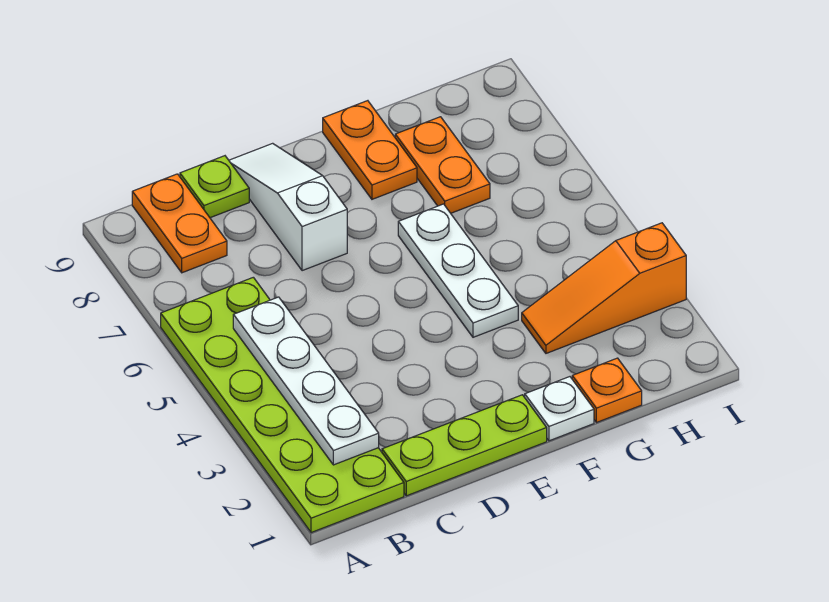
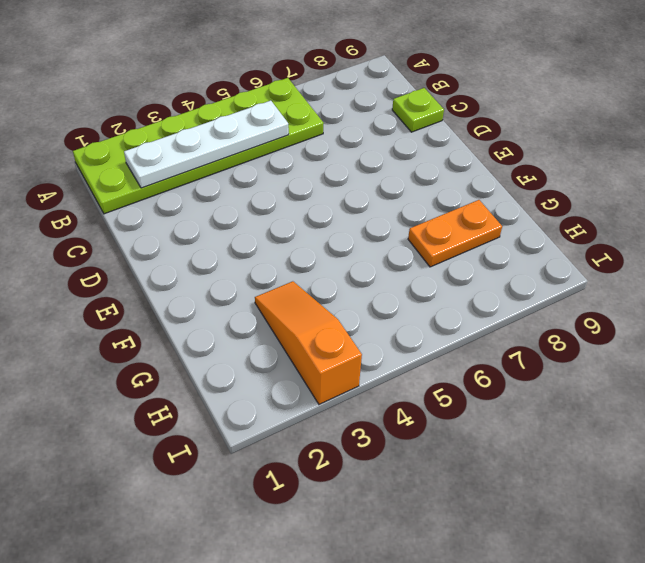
none -> orange 1x2 plate [132,174,227,273]
none -> lime 1x3 plate [382,395,547,496]
none -> white 1x3 slope [229,143,347,271]

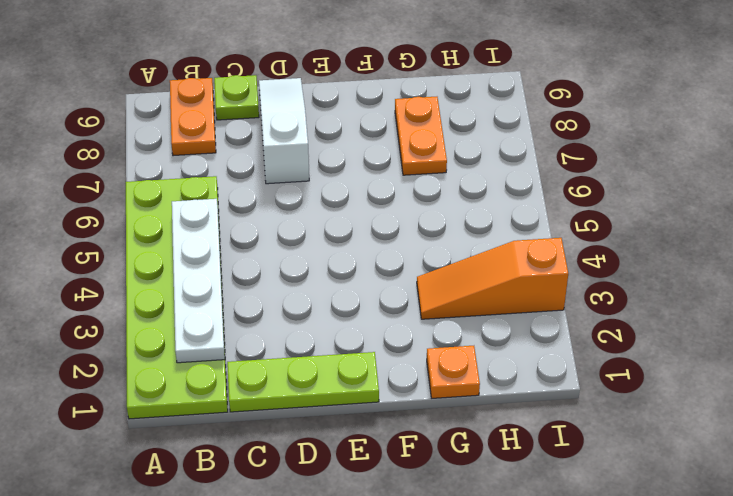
none -> white 1x1 plate [525,377,594,441]
none -> white 1x3 plate [398,204,518,337]
none -> orange 1x2 plate [323,101,417,199]

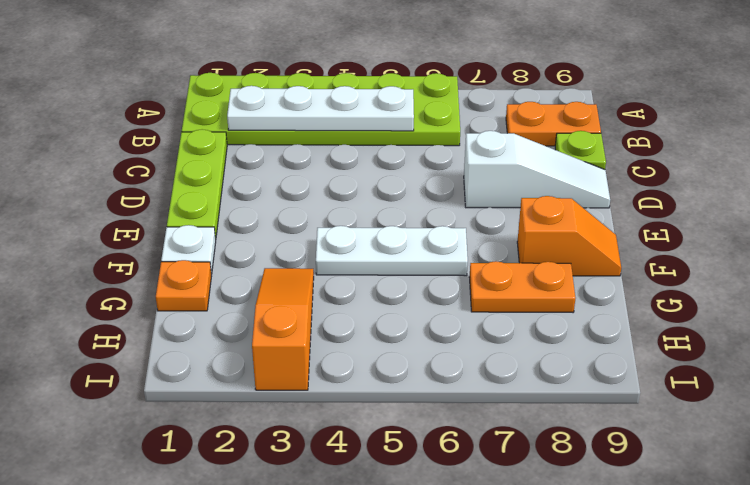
orange 1x2 slope [517,196,621,276] -> orange 1x2 plate [323,101,417,199]

